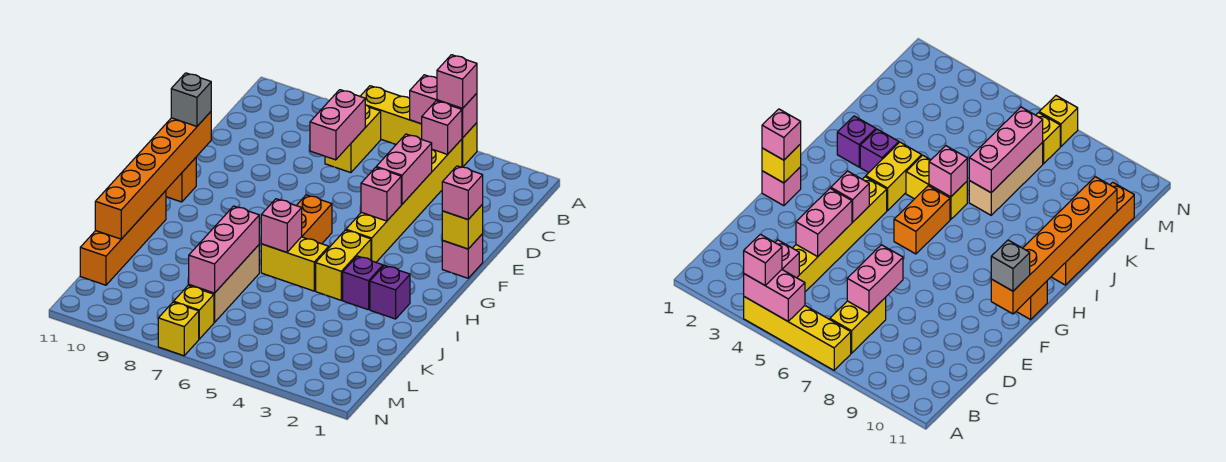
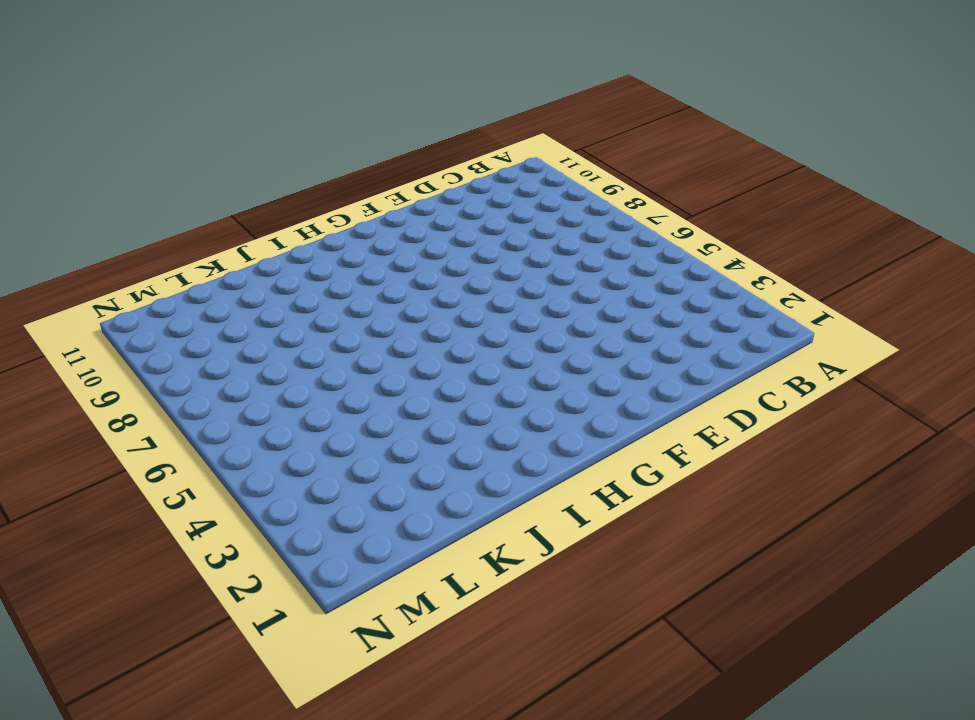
none -> yellow 1x4 brick [360,86,477,167]
none -> yellow 1x6 brick [346,139,462,262]
none -> yellow 1x2 brick [325,105,381,173]

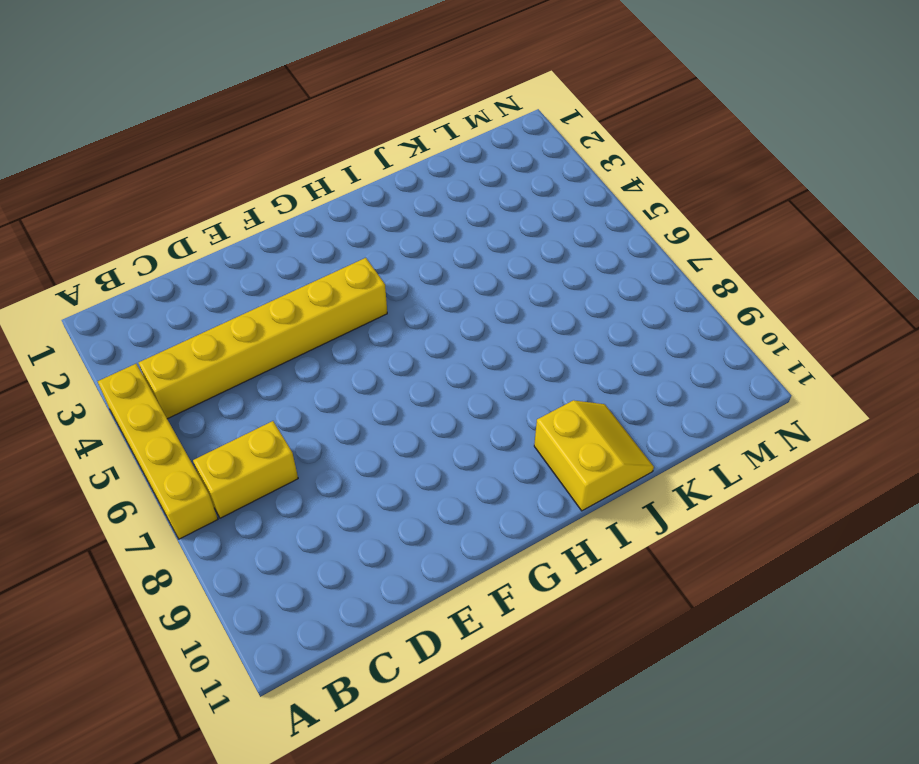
yellow 2x2 slope [534,400,654,511] -> orange 1x4 brick [80,191,166,285]
none -> pink 1x1 brick [442,234,483,278]
none -> orange 1x2 brick [296,195,332,244]
none -> orange 1x1 brick [166,158,196,202]

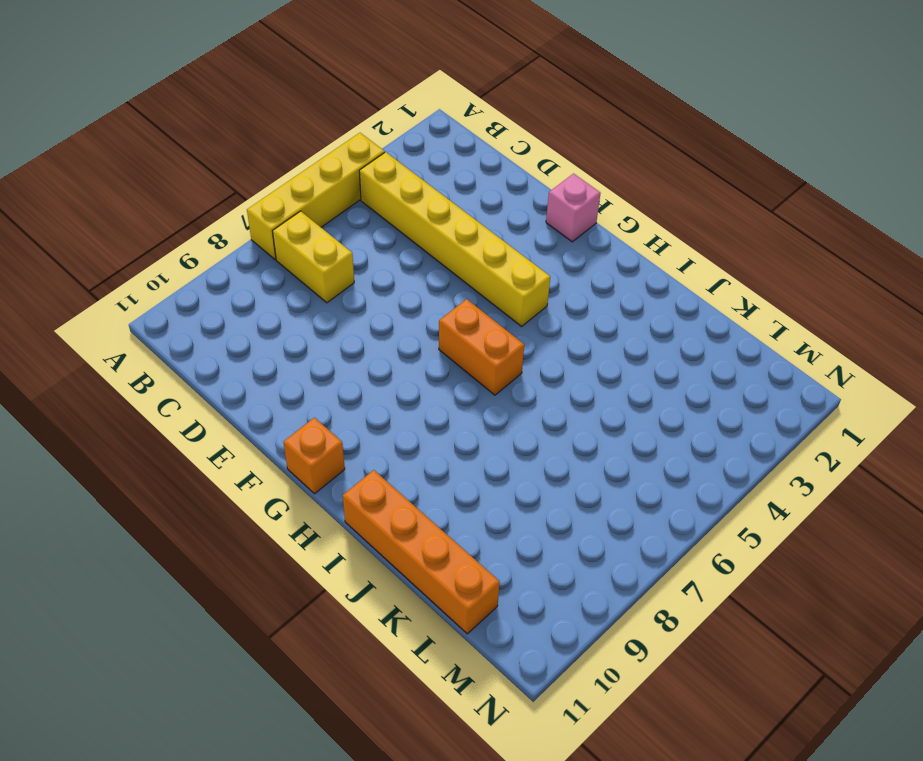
none -> yellow 1x2 brick [316,230,371,300]
none -> purple 1x1 brick [370,265,410,319]
none -> purple 1x1 brick [343,256,383,310]

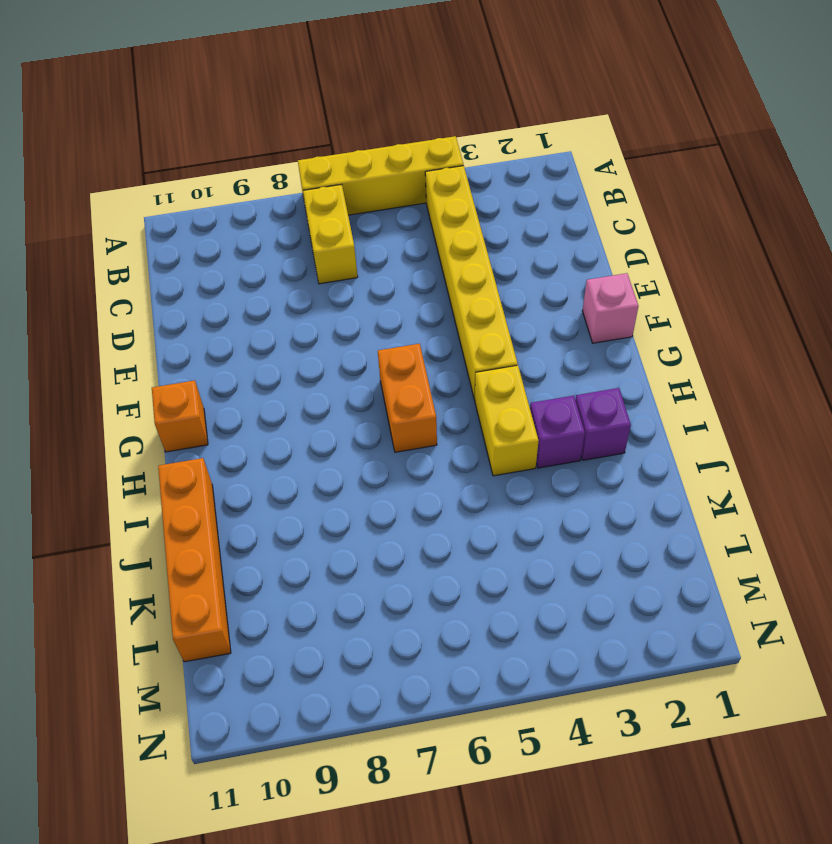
none -> yellow 1x2 brick [261,237,329,291]
none -> tan 1x3 brick [189,245,259,322]
none -> yellow 1x1 brick [174,285,214,339]

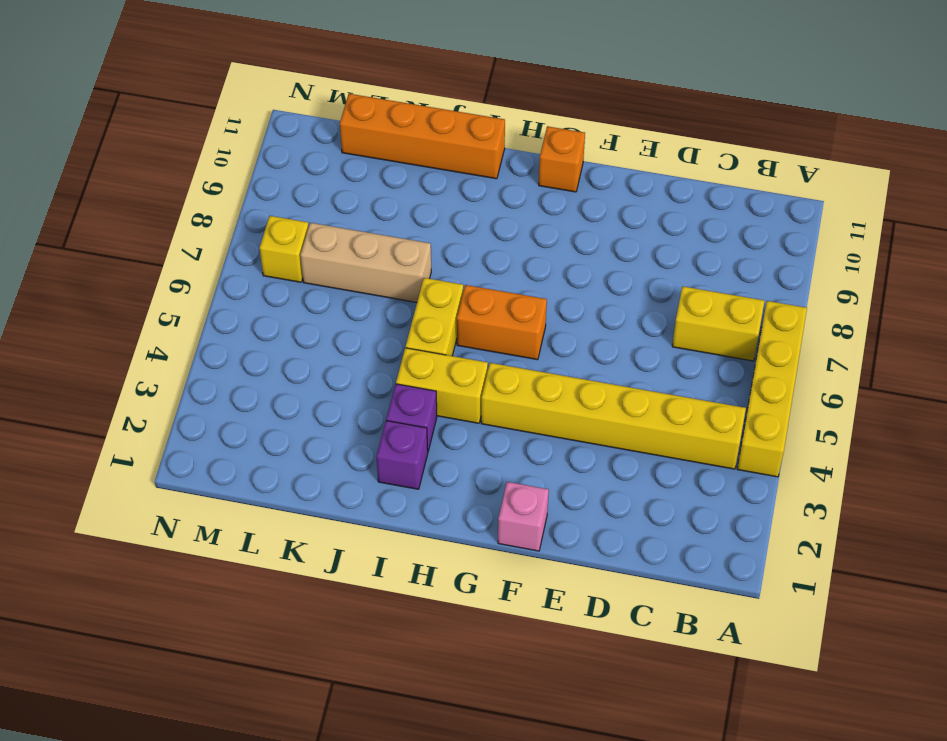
none -> yellow 1x1 brick [158,302,199,356]
none -> pink 1x2 brick [410,75,477,138]
none -> pink 1x1 brick [422,101,462,154]

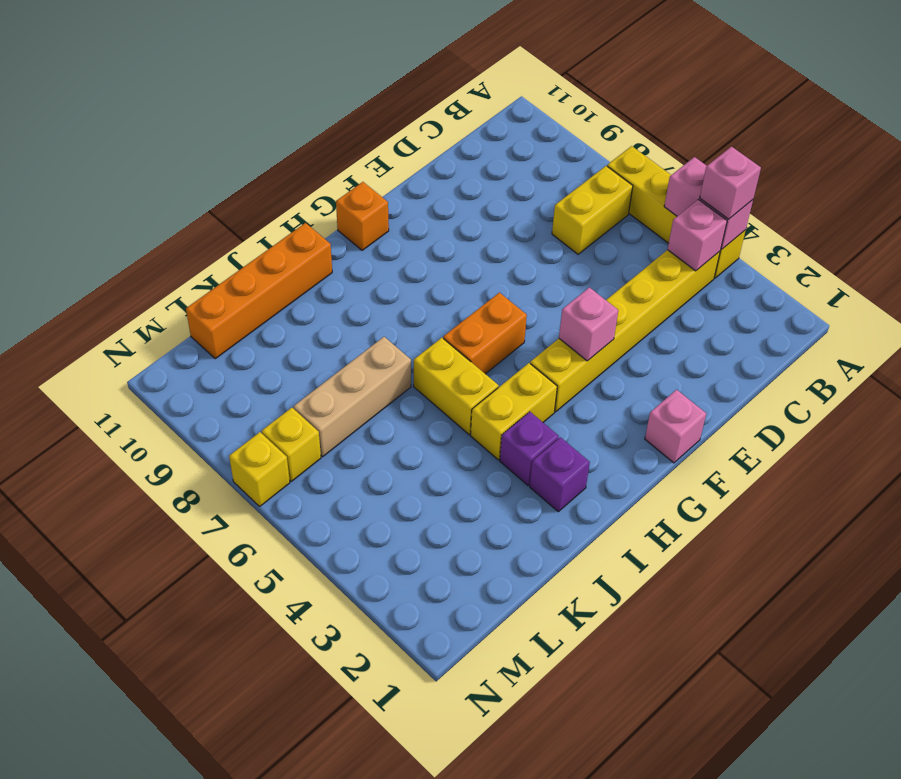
none -> pink 1x2 brick [310,90,365,160]
none -> pink 1x2 brick [376,134,432,204]
none -> yellow 1x1 brick [442,204,483,249]

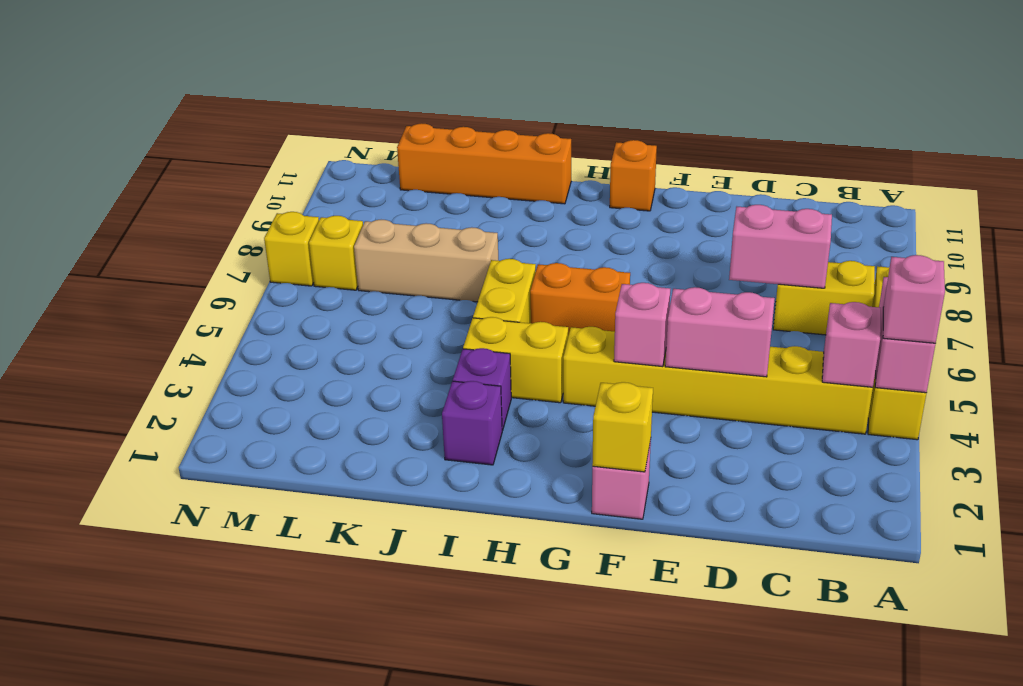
none -> orange 1x6 brick [95,112,211,239]
none -> pink 1x1 brick [261,199,302,252]
none -> pink 1x3 brick [189,206,259,293]

